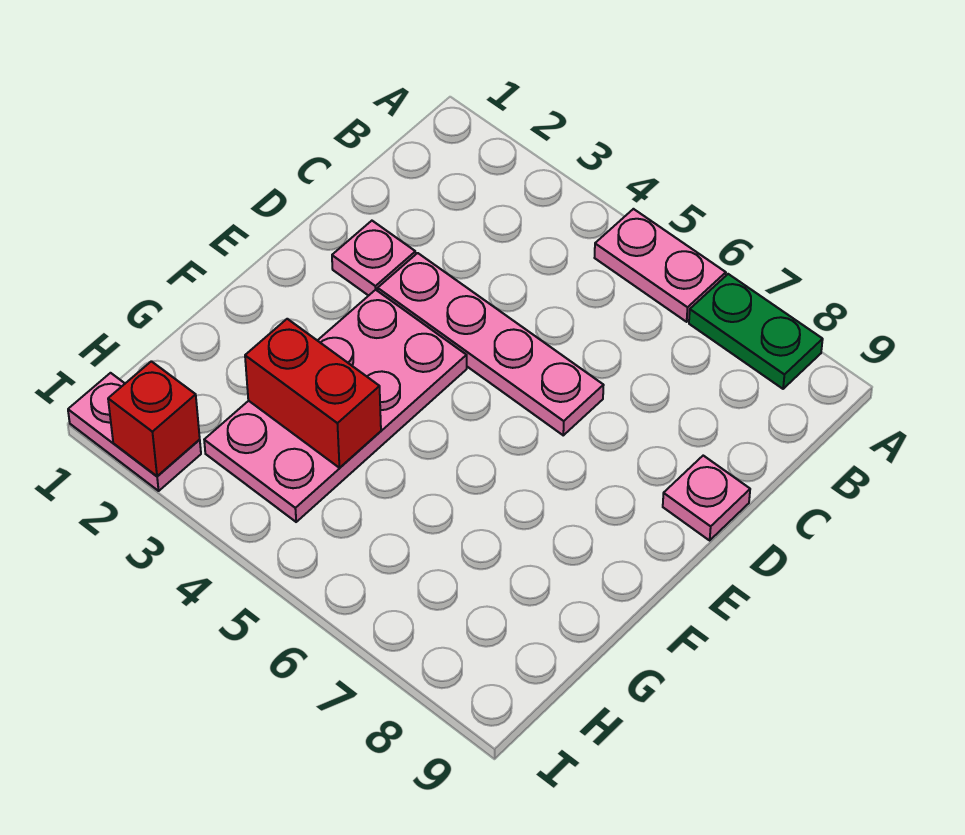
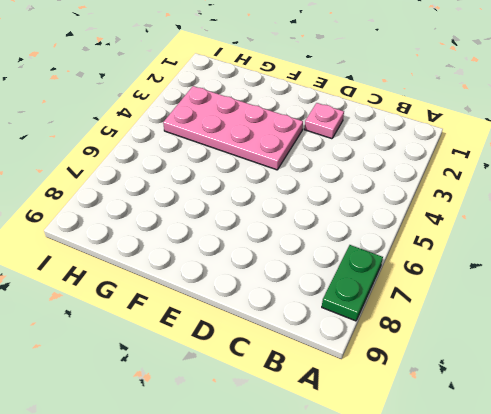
none -> pink 1x2 plate [595,209,726,322]
none -> pink 1x4 plate [378,253,604,435]

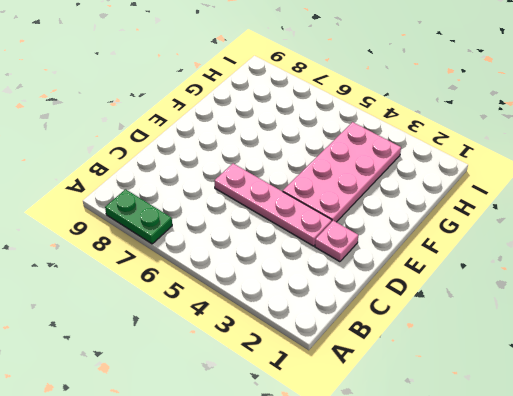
none -> pink 1x2 plate [595,209,726,322]
none -> pink 1x1 plate [663,456,750,540]

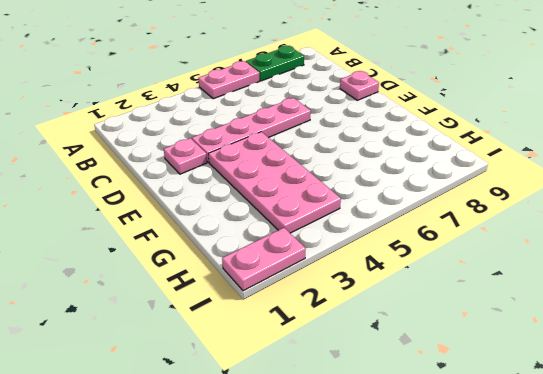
none -> red 1x2 brick [245,319,381,468]
none -> red 1x1 brick [108,361,200,476]

